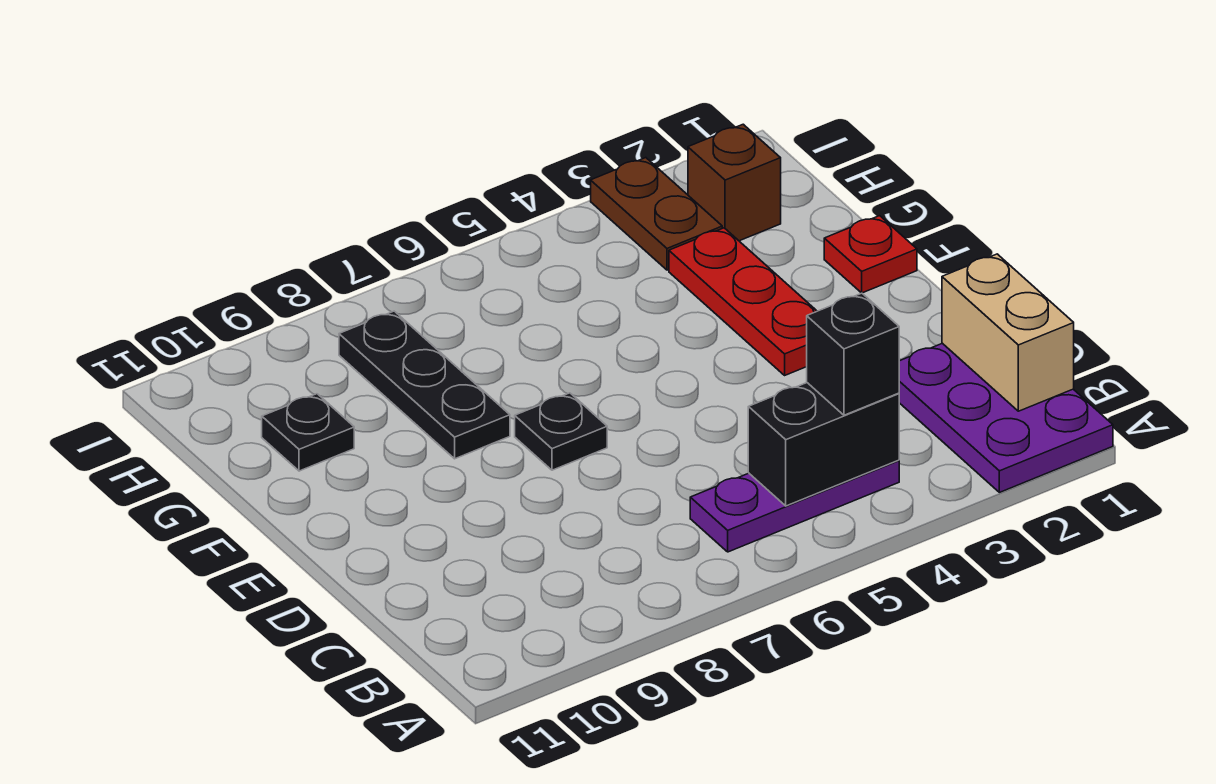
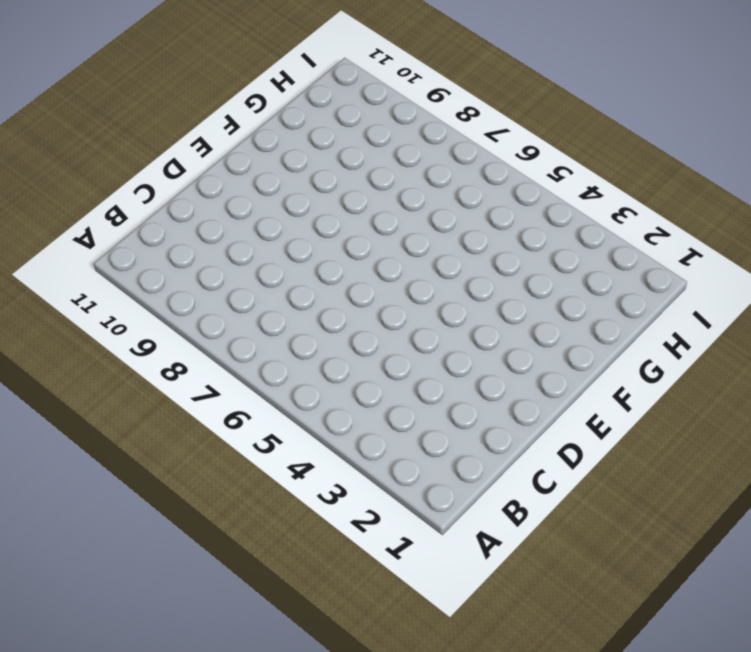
none -> purple 2x3 plate [899,343,1113,492]
none -> purple 1x3 plate [690,460,899,552]
none -> red 1x3 plate [669,228,817,375]

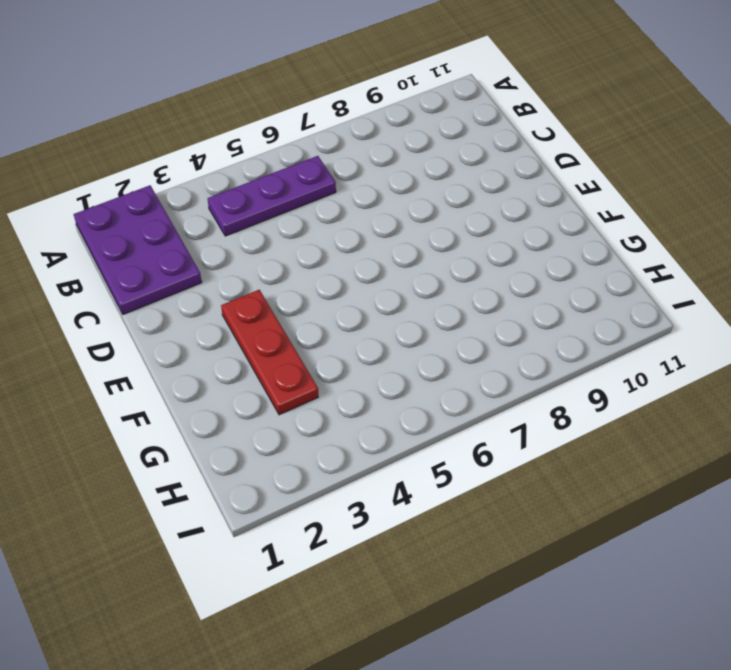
none -> black 1x1 plate [515,393,607,470]
none -> red 1x1 plate [824,216,917,293]
none -> black 1x3 plate [339,311,510,459]

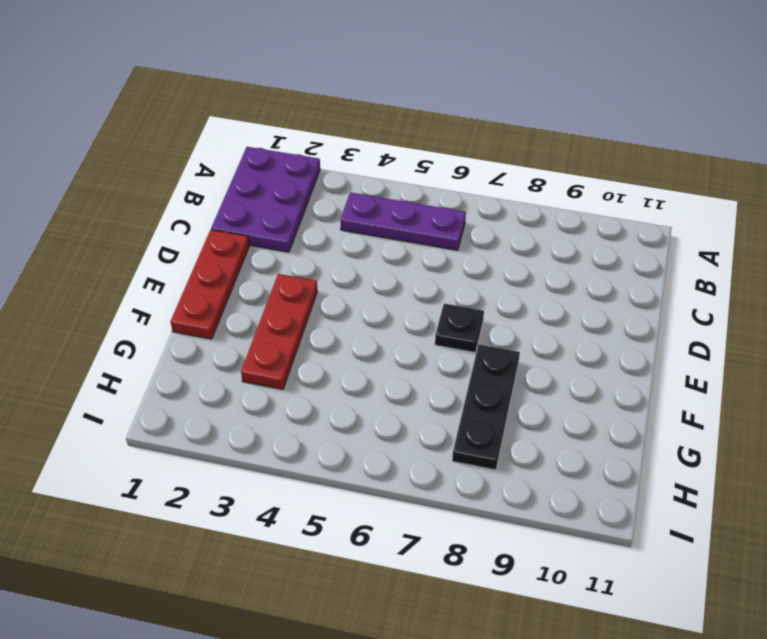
red 1x3 plate [171,230,249,339] -> red 1x1 plate [824,216,917,293]
none -> black 1x1 plate [262,394,354,471]
none -> brown 1x1 brick [688,124,781,241]
none -> brown 1x2 plate [591,158,722,270]

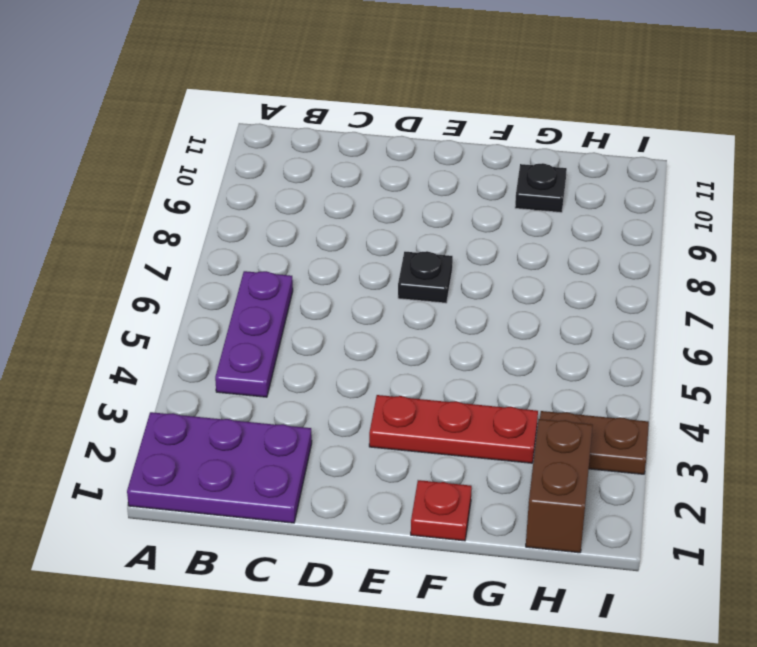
brown 1x2 brick [526,419,593,553] -> brown 1x1 brick [688,124,781,241]
none -> black 1x3 plate [339,311,510,459]
none -> tan 1x2 brick [942,254,1074,411]
none -> black 1x2 brick [748,383,899,506]

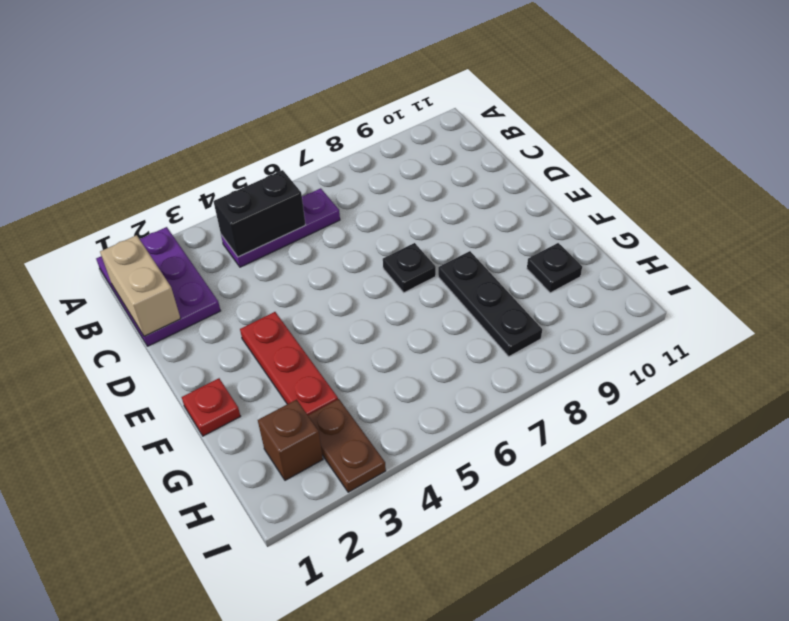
none -> black 1x1 brick [807,293,899,415]

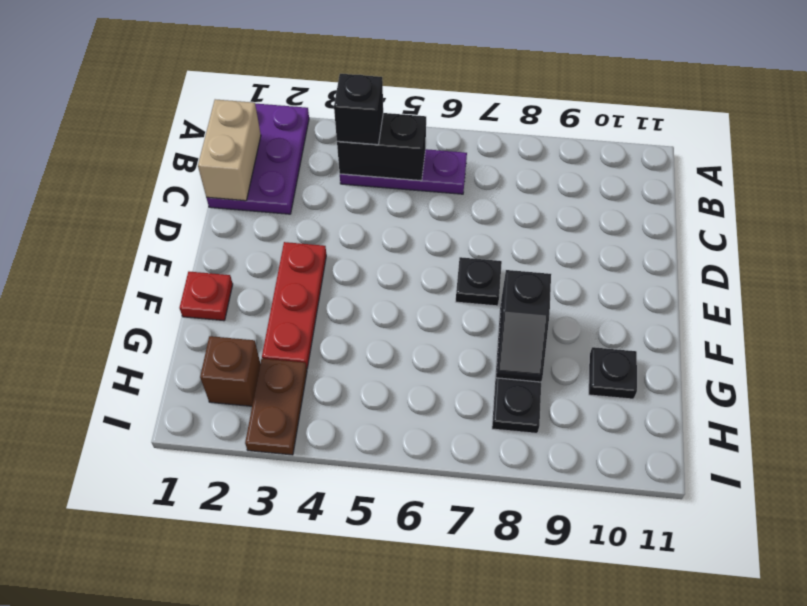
black 1x2 slope [496,270,551,382] -> none

